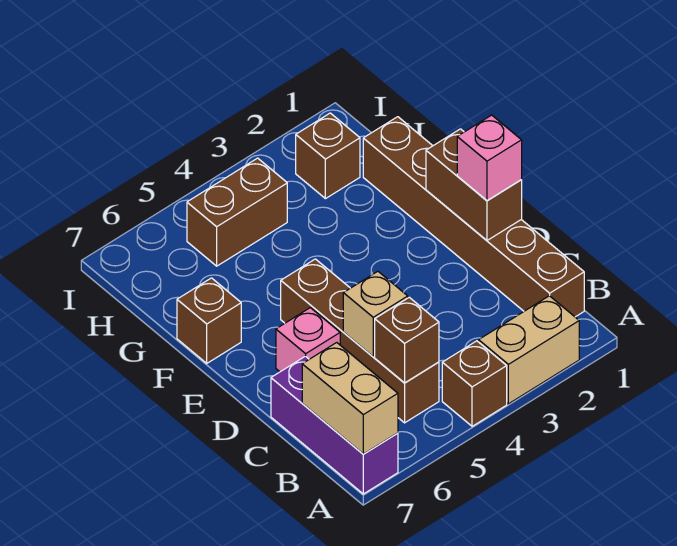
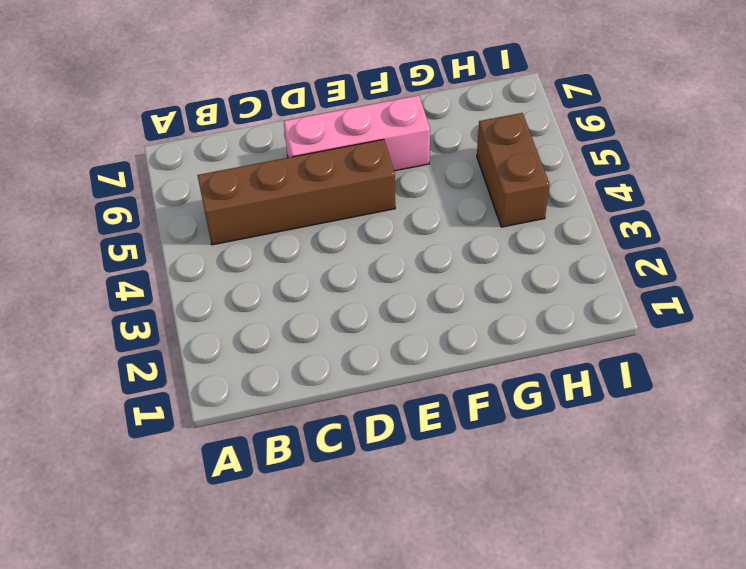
pink 1x3 brick [284,95,430,171] -> pink 1x1 brick [276,308,340,372]
none -> tan 1x2 brick [479,296,579,404]
none -> brown 1x1 brick [442,341,507,426]
none -> purple 1x3 brick [271,356,398,494]

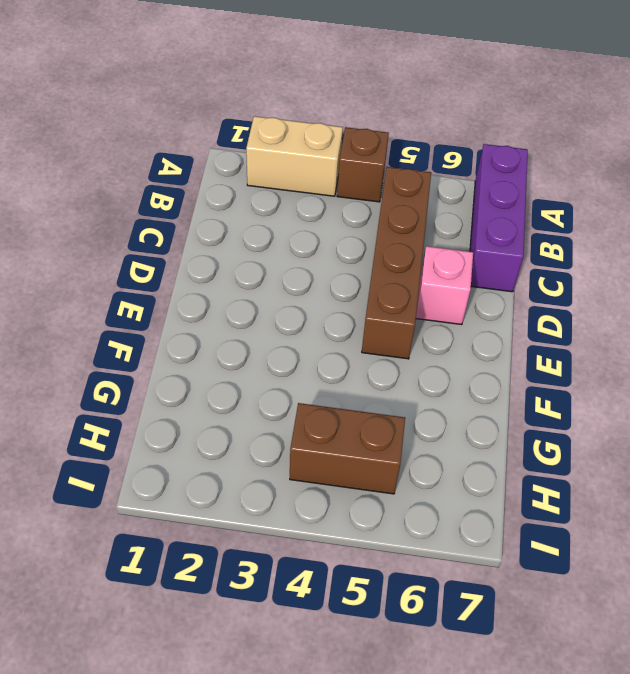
none -> brown 1x6 brick [363,117,584,317]
none -> brown 1x1 brick [177,278,241,363]
none -> brown 1x1 brick [296,113,360,199]

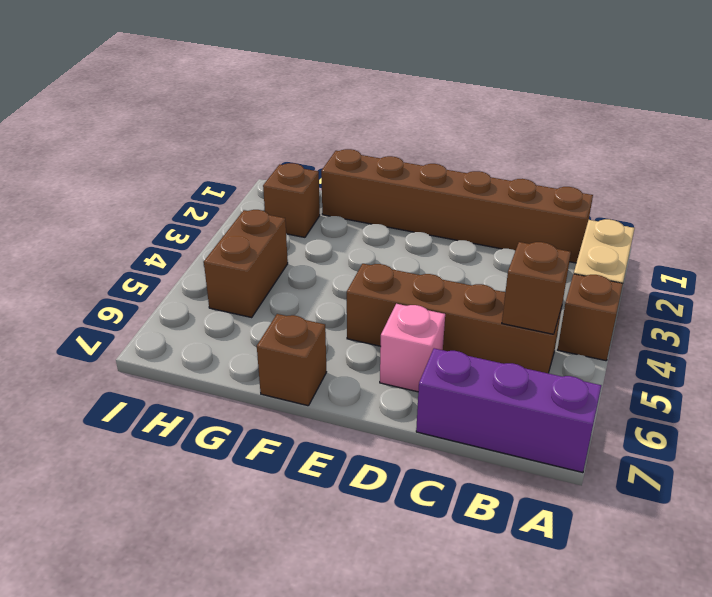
none -> tan 1x2 brick [302,343,398,454]
none -> tan 1x1 brick [343,271,408,357]
none -> brown 1x2 brick [426,129,522,240]

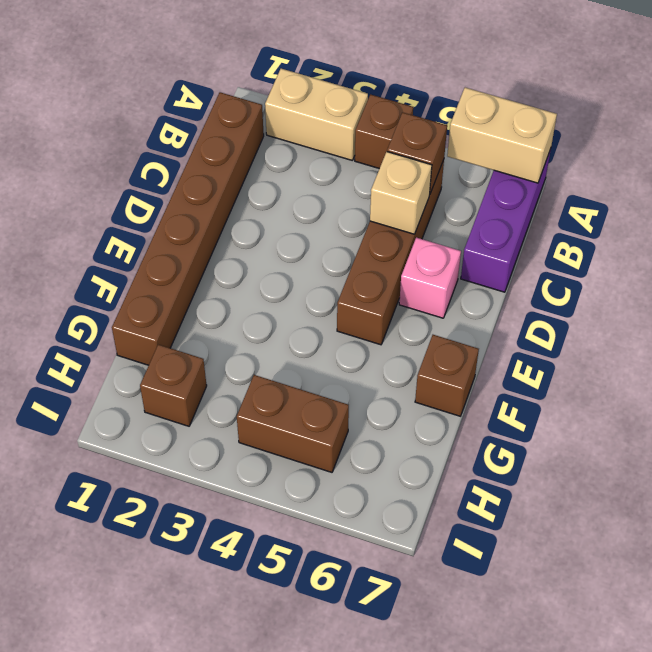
tan 1x2 brick [447,88,557,183] -> tan 1x2 brick turned to [302,343,398,454]
none -> brown 1x2 brick [426,129,522,240]
none -> pink 1x1 brick [457,115,522,201]

